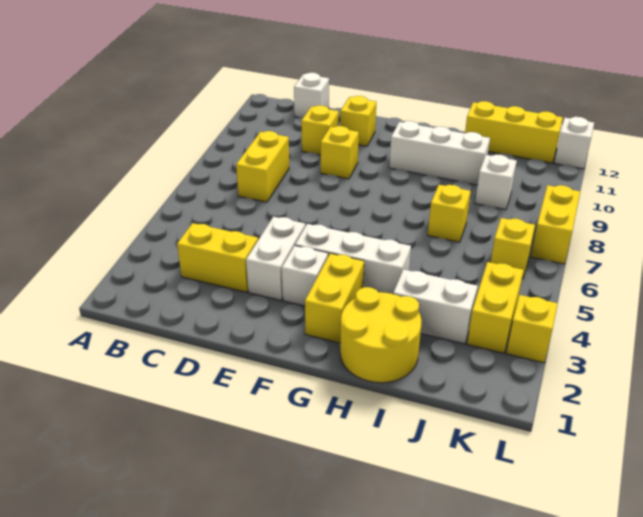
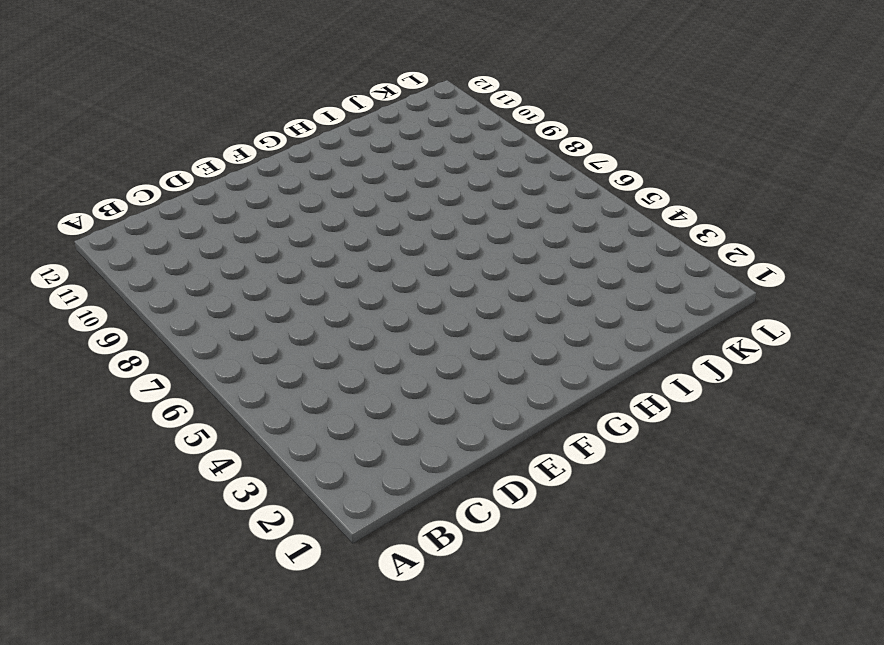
none -> yellow 1x2 brick [177,223,258,292]
none -> yellow 1x2 brick [236,131,289,202]
none -> white 1x1 brick [294,73,329,118]

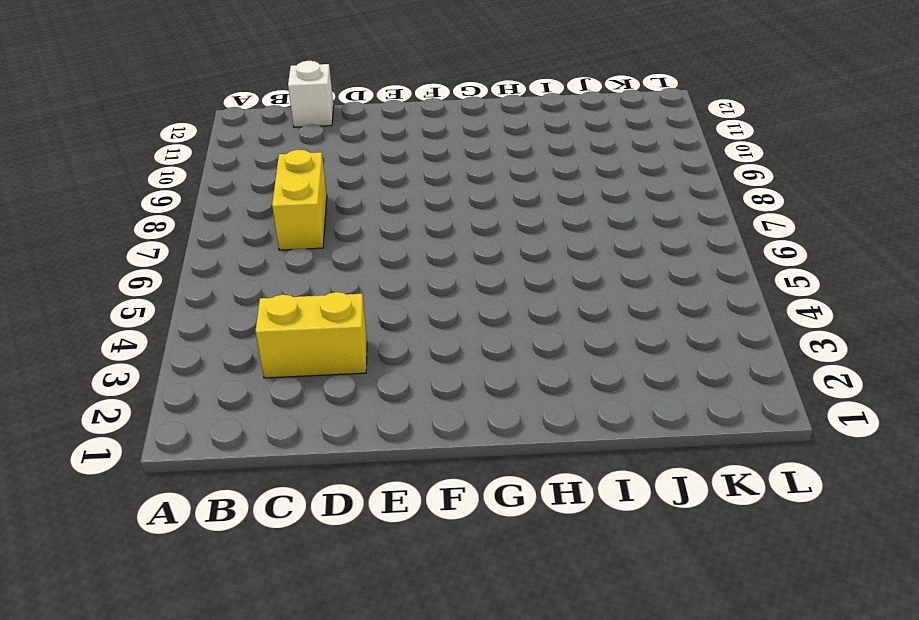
none -> yellow 1x1 brick [301,105,339,155]
none -> white 1x2 brick [246,217,305,300]
none -> yellow 1x1 brick [321,126,359,179]

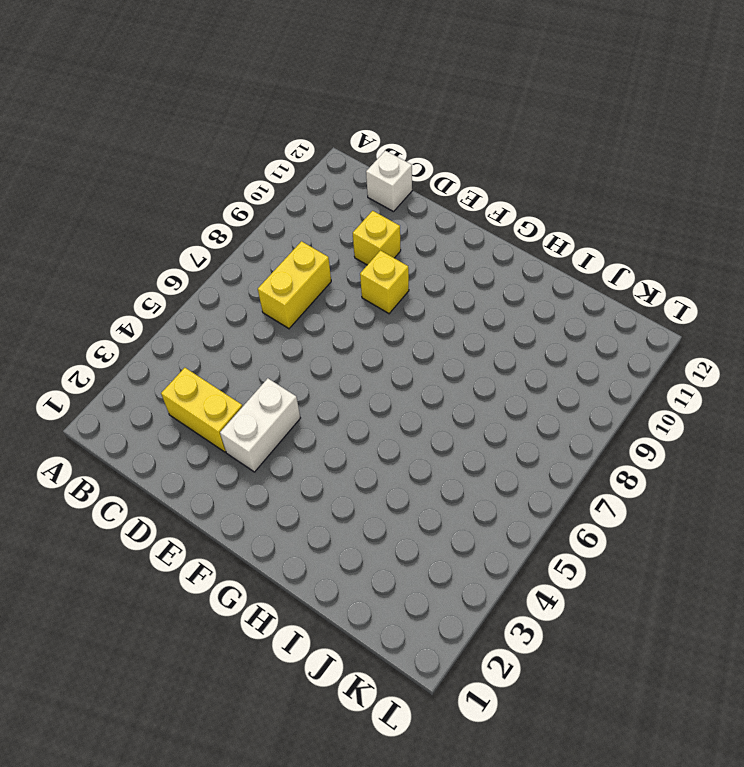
none -> yellow 1x1 brick [340,96,376,146]
none -> white 1x1 brick [282,246,328,306]
none -> white 1x3 brick [295,224,411,294]

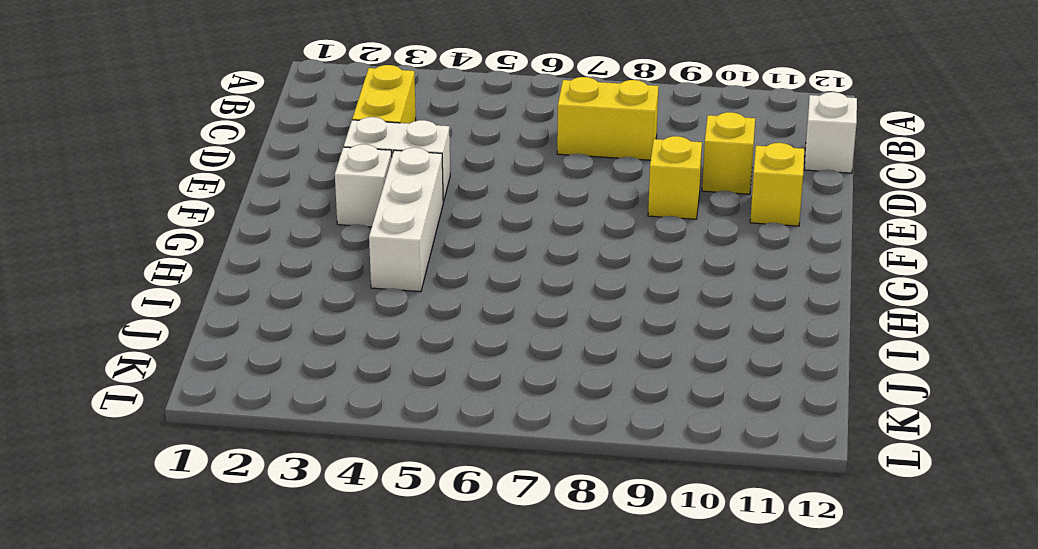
none -> yellow 1x2 brick [305,253,364,343]
none -> white 1x3 brick [389,121,490,185]
none -> yellow 2x2 round brick [340,287,422,383]

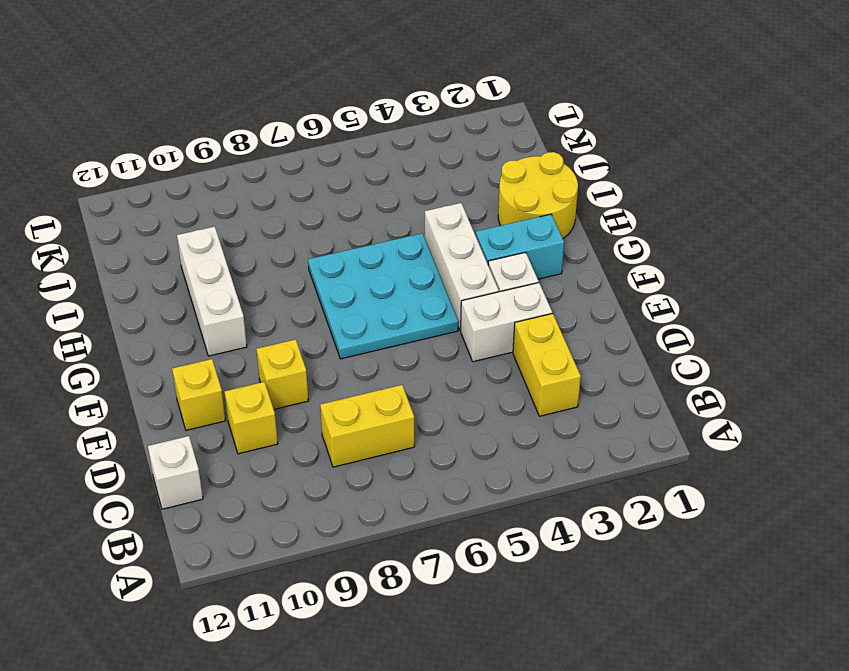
cyan 3x3 plate [308,233,458,359] -> none
cyan 1x2 brick [476,214,564,279] -> yellow 1x2 brick [305,253,364,343]
none -> white 1x2 brick [393,269,478,344]
none -> yellow 1x1 brick [428,185,471,242]
none -> yellow 1x3 brick [465,101,563,163]

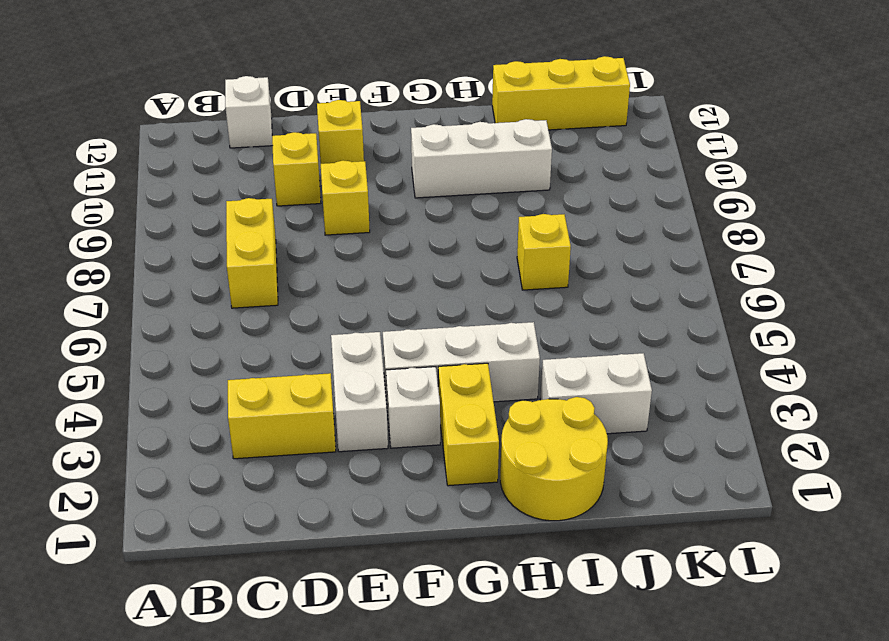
none -> white 1x1 brick [475,155,517,210]
none -> yellow 1x2 brick [467,262,524,353]
none -> yellow 1x1 brick [491,218,535,279]

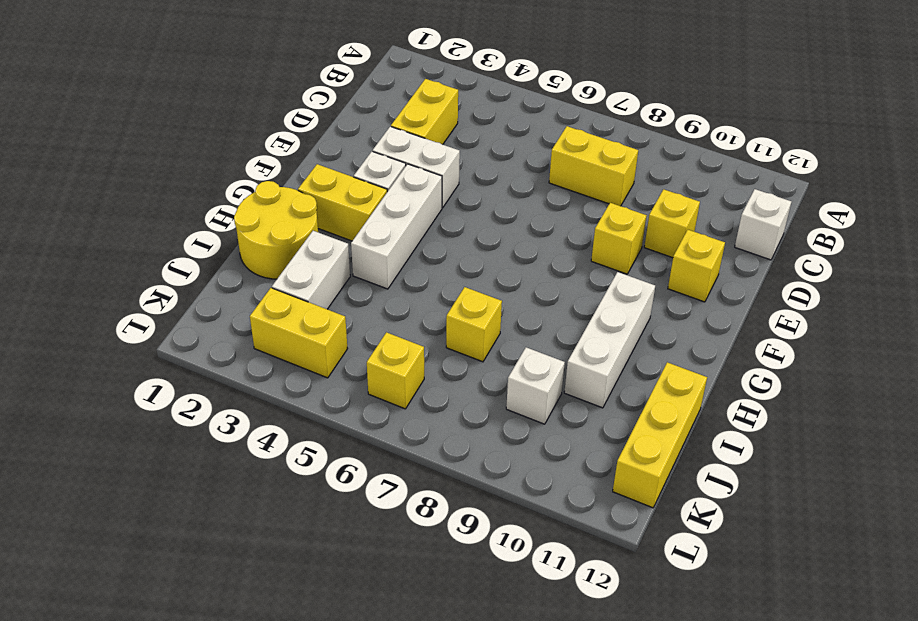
none -> yellow 1x1 brick [506,295,558,363]
none -> yellow 1x2 brick [531,185,580,264]
none -> white 1x1 brick [554,117,594,169]

